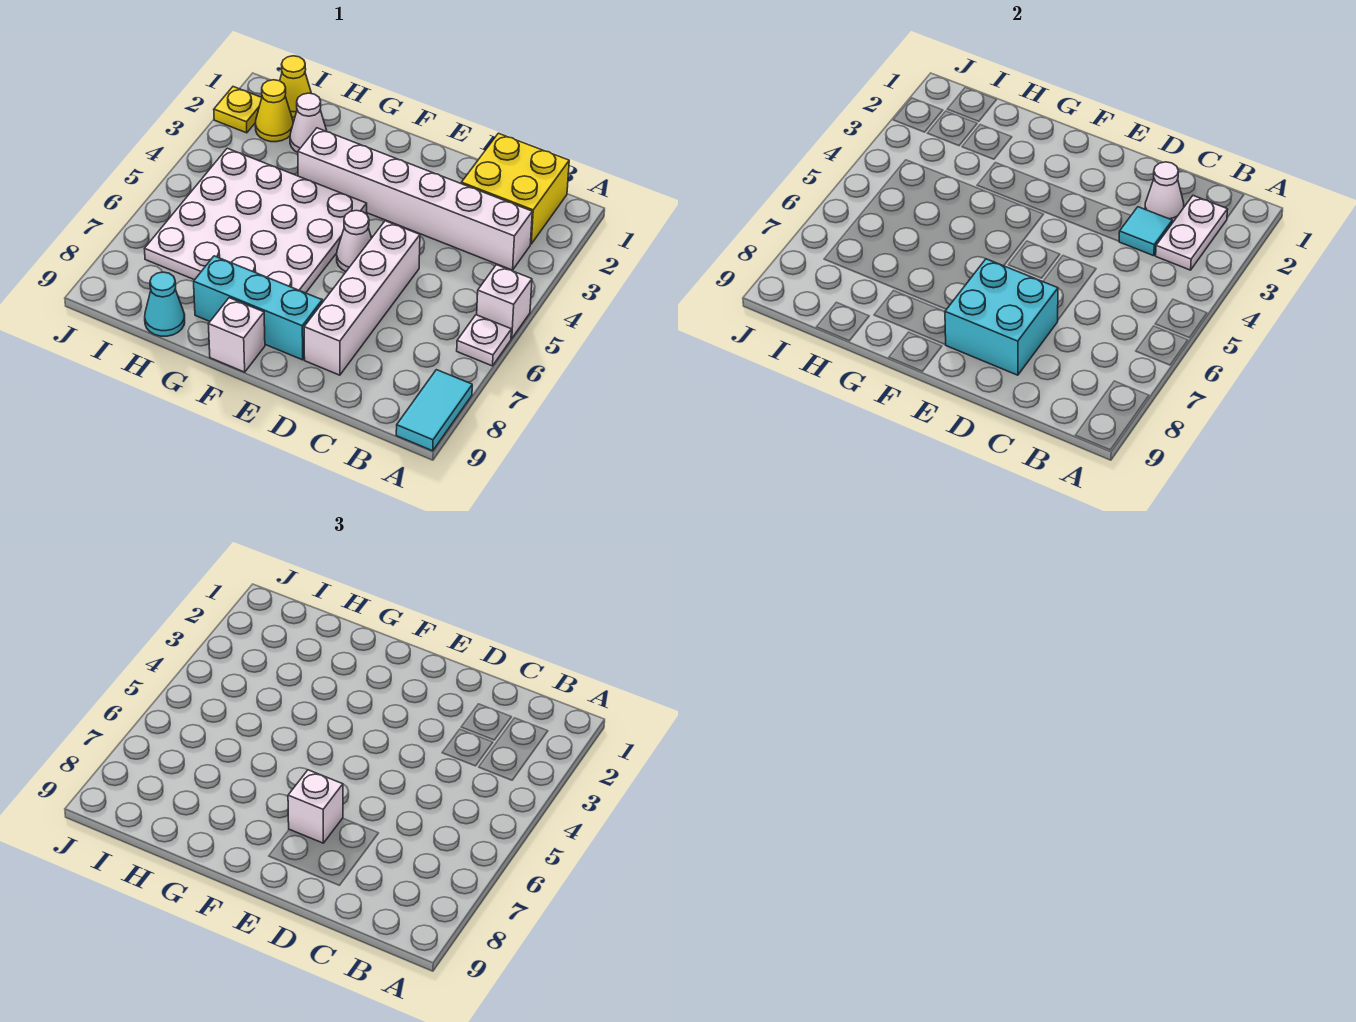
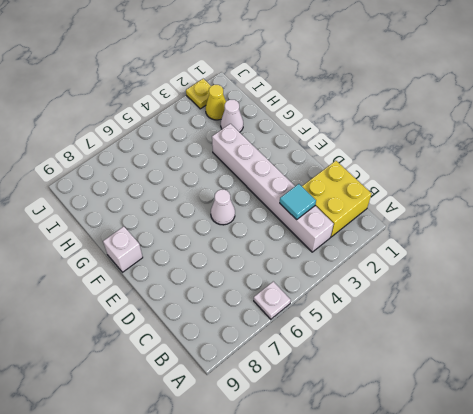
none -> white 1x1 brick [477,265,532,339]
none -> cyan 1x2 tile [396,370,472,451]
none -> white 1x4 brick [304,221,420,375]

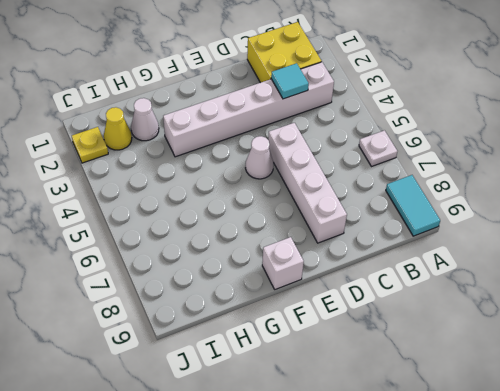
none -> white 1x1 brick [477,265,532,339]
none -> cyan 1x3 brick [194,256,322,360]
none -> white 4x4 plate [145,148,367,293]

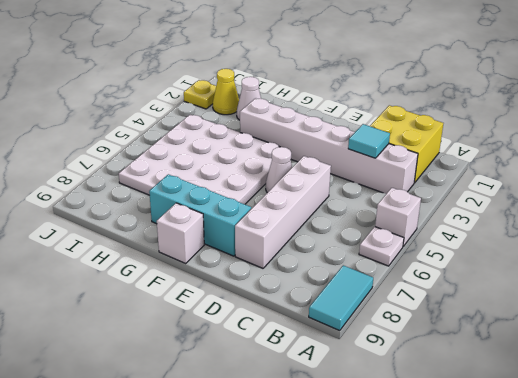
none -> cyan 1x1 cone [145,272,185,336]
none -> yellow 1x1 cone [280,56,312,117]
none -> white 1x2 plate [1156,196,1228,270]

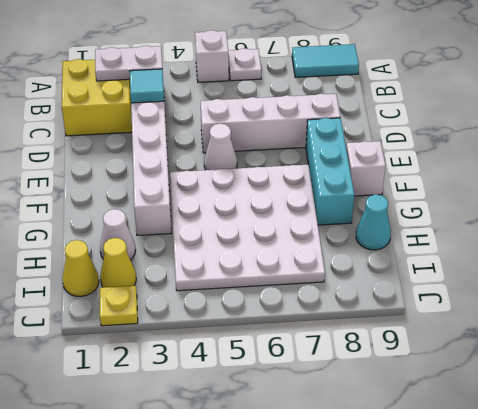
none -> white 1x1 cone [1145,162,1184,223]
none -> cyan 2x2 brick [945,259,1058,375]
none -> white 1x1 brick [288,770,343,843]

